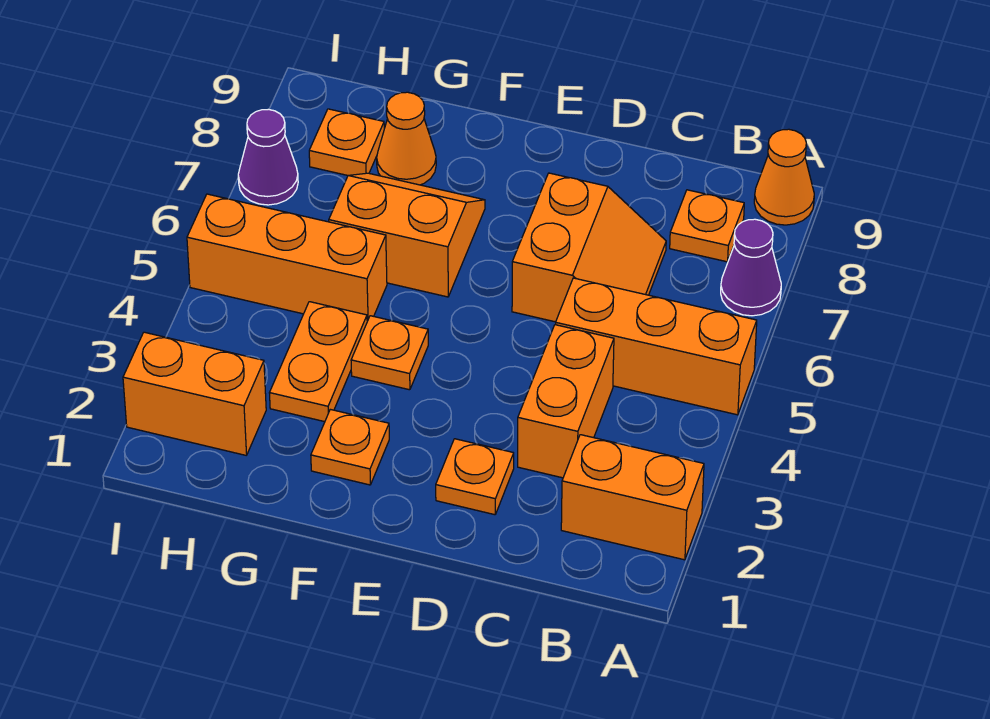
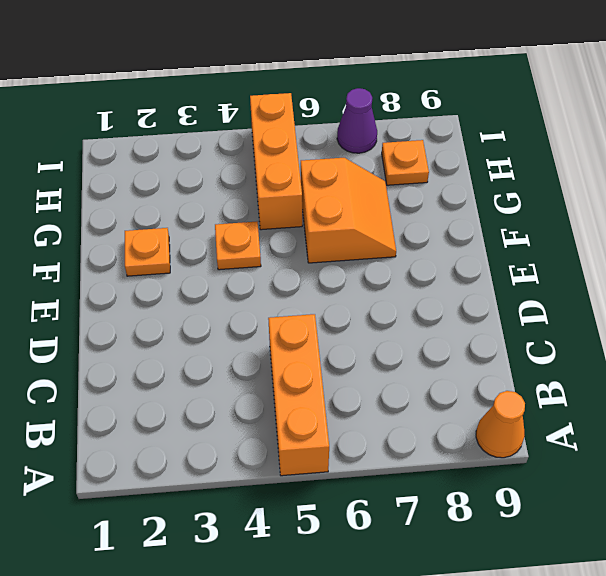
none -> orange 1x2 brick [561,435,704,560]
none -> purple 1x1 cone [721,219,781,316]
none -> orange 1x1 plate [670,190,744,262]

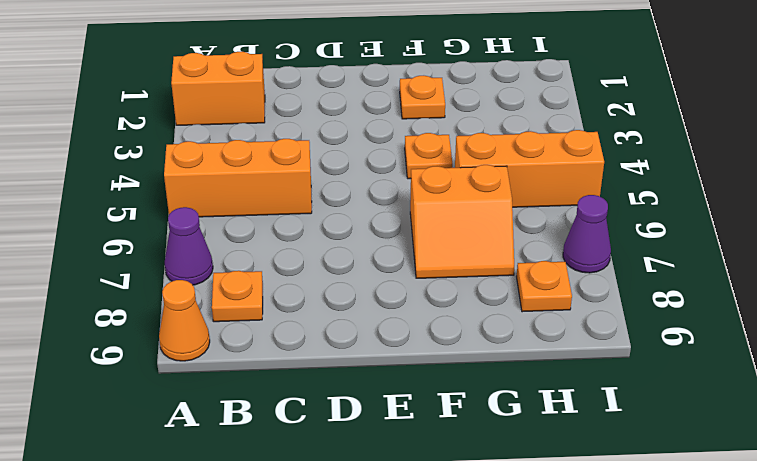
none -> orange 1x2 brick [518,325,614,478]
none -> orange 2x2 slope [512,173,666,322]
none -> orange 1x1 plate [436,439,514,515]

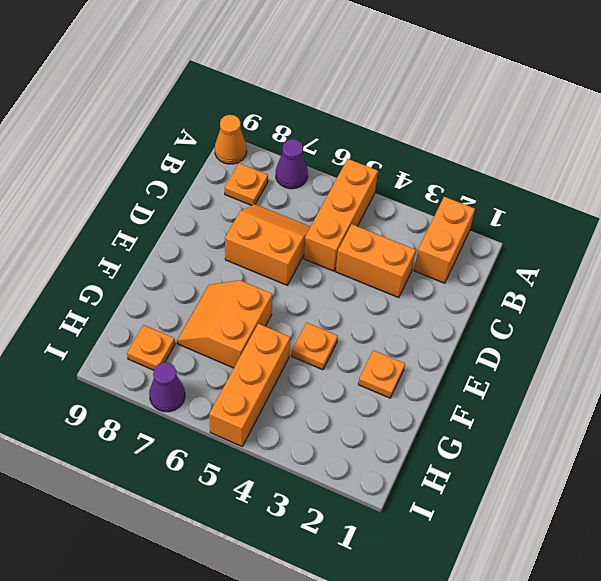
none -> orange 1x1 plate [436,439,514,515]
none -> orange 1x2 plate [270,302,367,422]
none -> orange 1x1 cone [377,92,436,185]

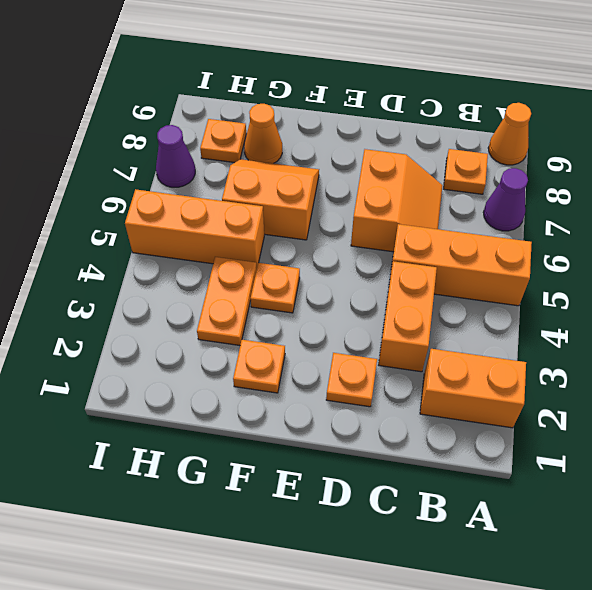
none -> orange 1x2 brick [123,332,266,455]

